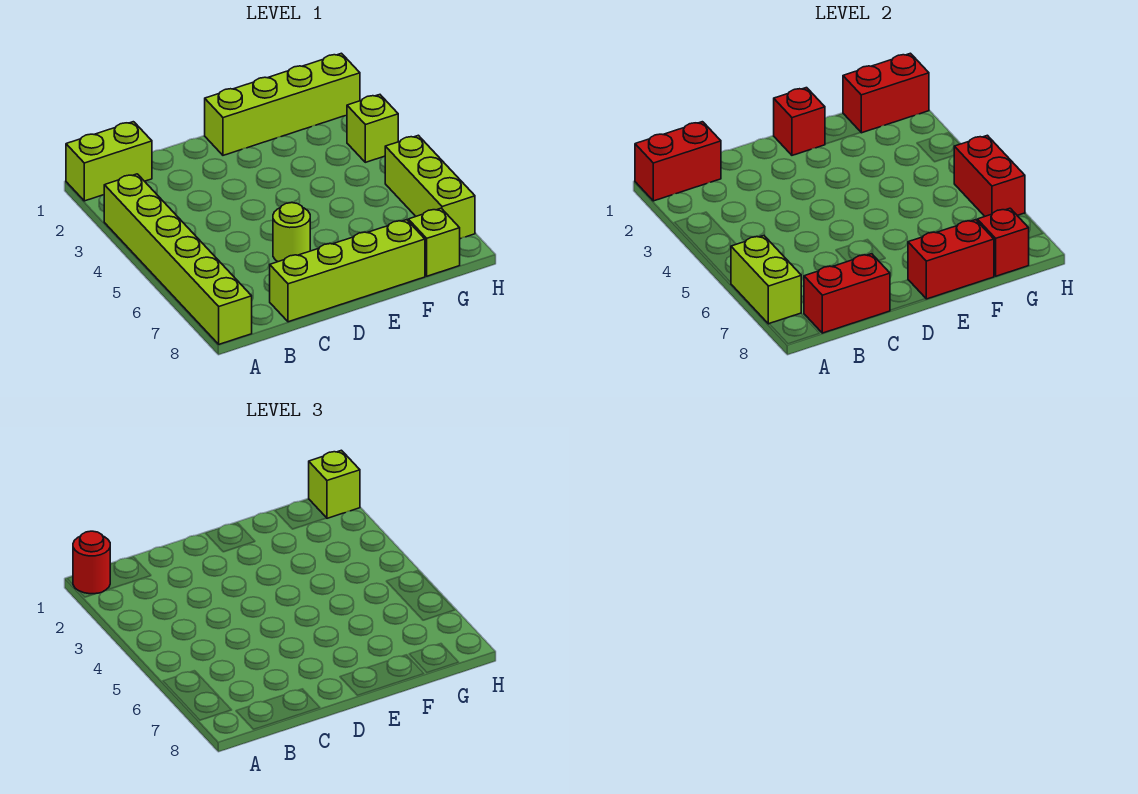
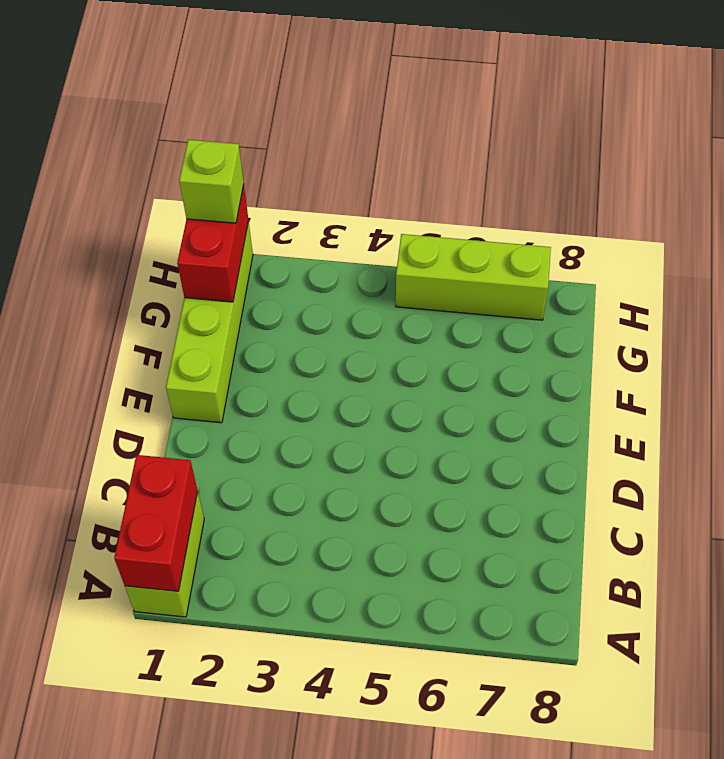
none -> lime 1x6 brick [104,174,252,344]
none -> lime 1x4 brick [270,220,425,322]
none -> lime 1x1 round brick [273,203,310,262]

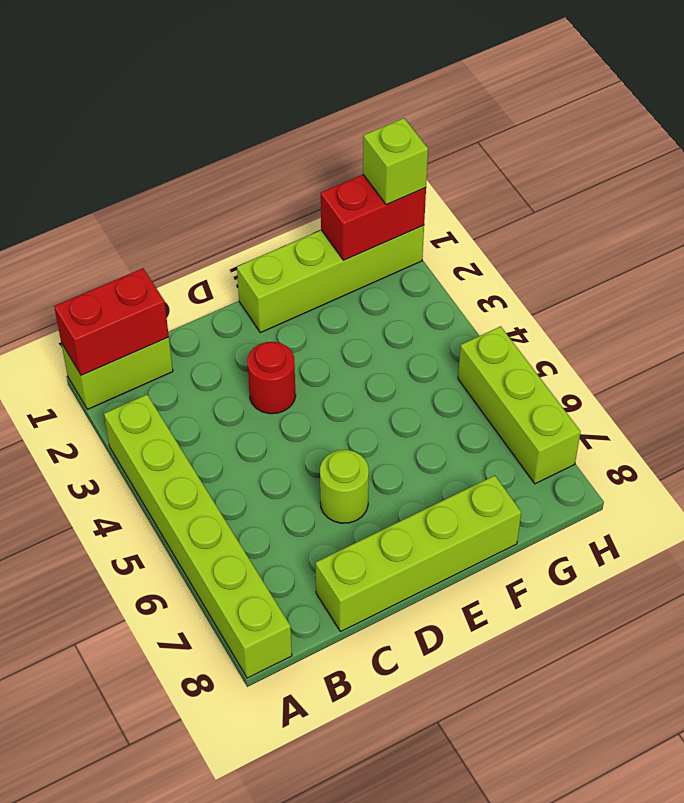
red 1x1 round brick [247,342,296,414] -> red 1x1 round brick moved to [73,531,110,594]
none -> lime 1x1 brick [408,208,460,276]
none -> lime 1x1 brick [347,95,398,162]
none -> lime 1x2 brick [731,236,801,324]

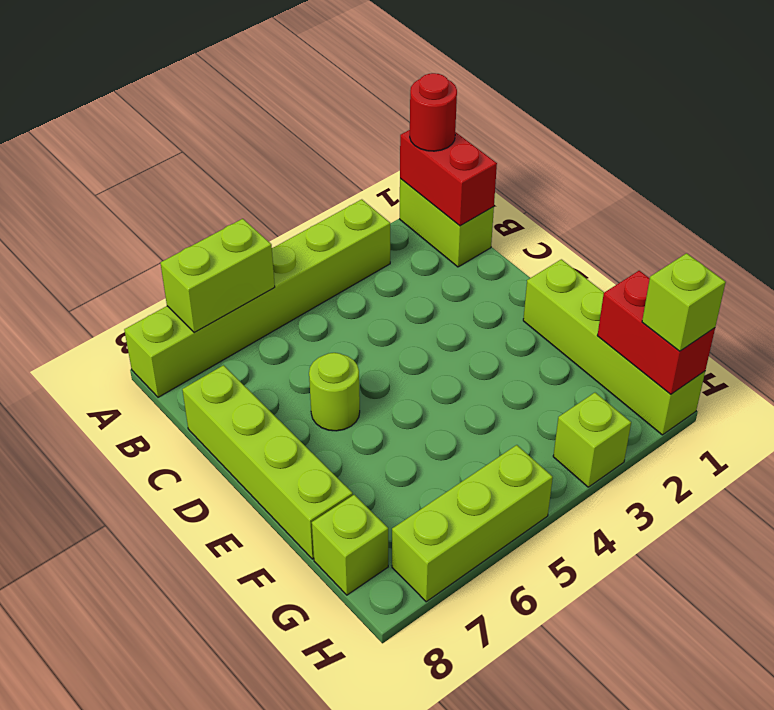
none -> red 1x2 brick [804,254,890,333]
none -> red 1x1 brick [774,88,825,155]
none -> red 1x2 brick [908,220,994,299]

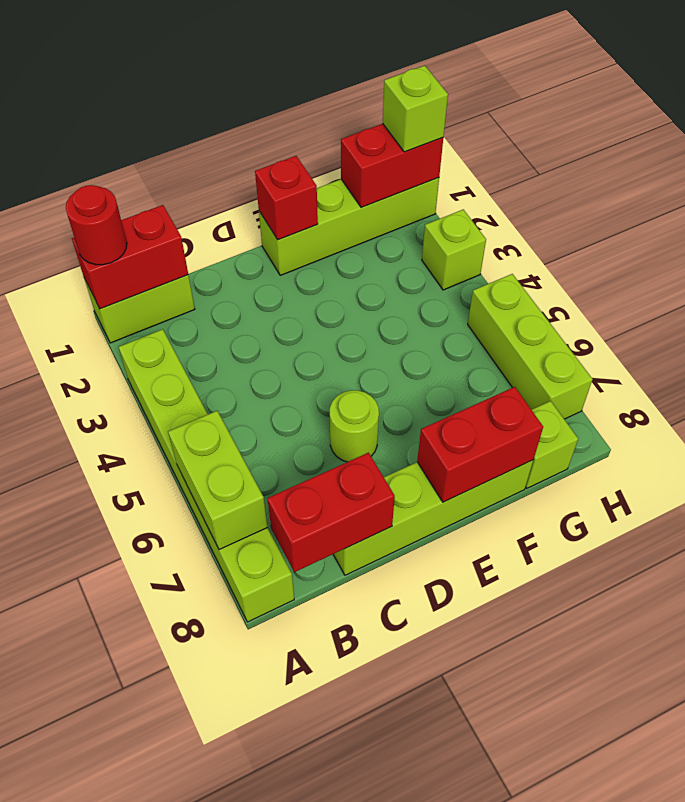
none -> red 1x1 brick [977,208,1029,276]
none -> red 1x2 brick [954,135,1025,216]

